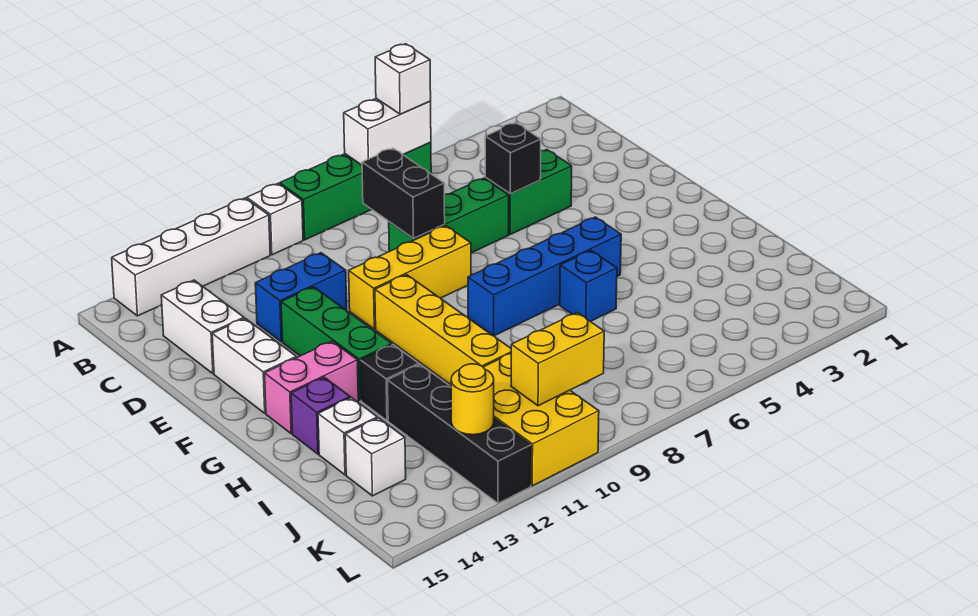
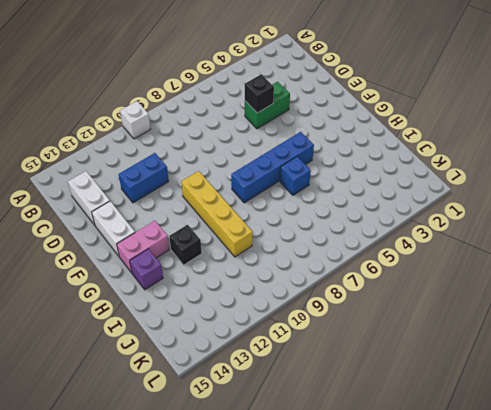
none -> green 1x4 brick [280,142,431,240]
none -> white 1x4 brick [112,198,270,316]
none -> green 1x3 brick [389,178,509,253]

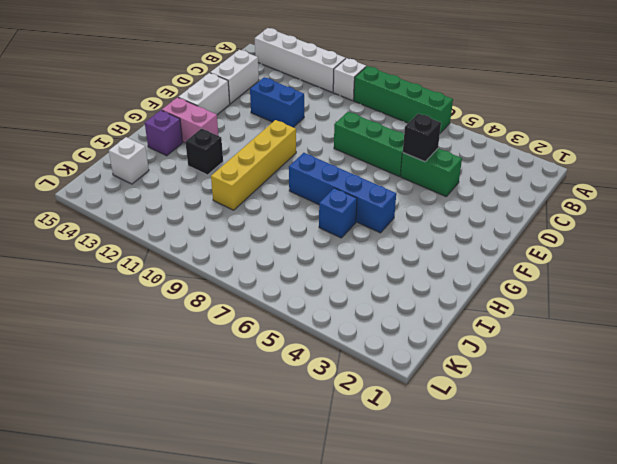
none -> yellow 1x3 brick [349,226,471,329]
none -> green 1x3 brick [281,287,392,400]
none -> black 1x4 brick [388,365,531,503]

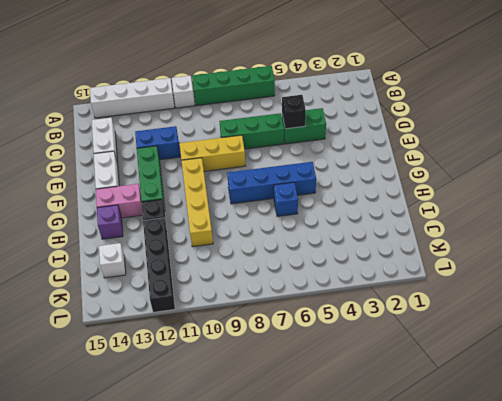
none -> white 1x1 brick [318,398,377,475]
none -> yellow 2x3 brick [449,354,599,486]
none -> white 1x2 brick [344,98,431,165]

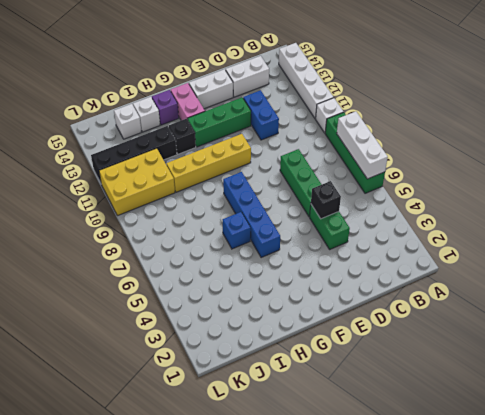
white 1x3 brick [337,111,388,179] -> white 1x2 brick [344,98,431,165]
none -> yellow 1x3 brick [349,226,471,329]
none -> black 1x2 brick [362,148,445,239]
none -> yellow 1x2 brick [511,313,604,406]

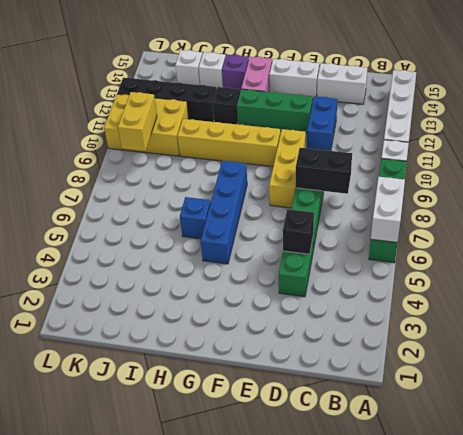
none -> yellow 1x1 round brick [451,364,494,435]
none -> white 1x1 brick [375,44,431,114]

